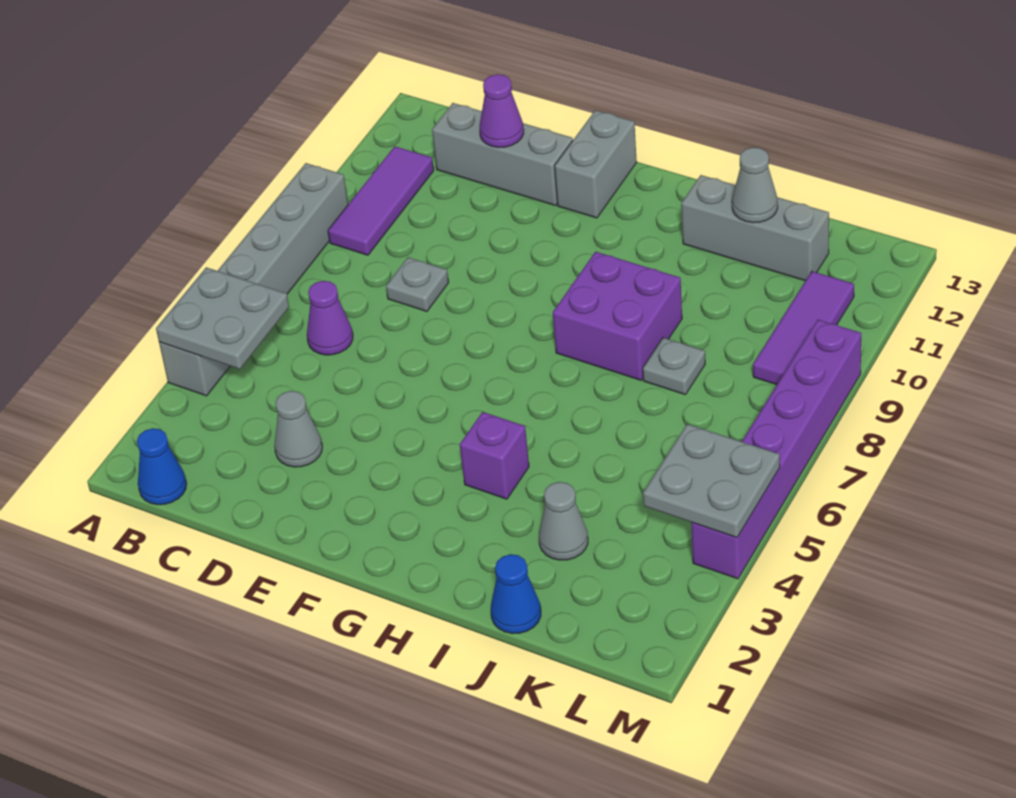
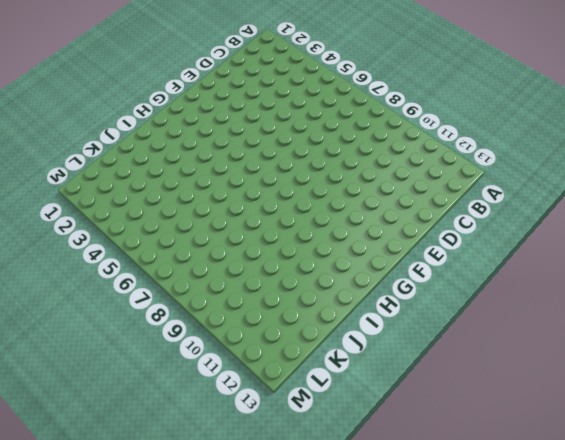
none -> grey 1x6 brick [159,163,348,396]
none -> blue 1x1 cone [137,428,187,505]
none -> purple 1x3 tile [328,146,434,255]

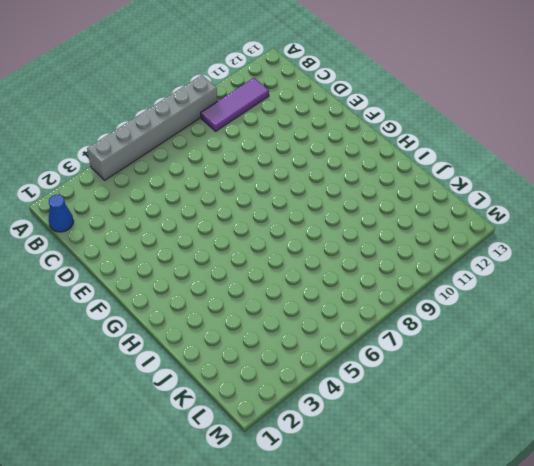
none -> purple 1x1 cone [307,281,353,355]
none -> grey 1x3 brick [432,103,573,206]
none -> grey 1x1 cone [274,391,322,467]

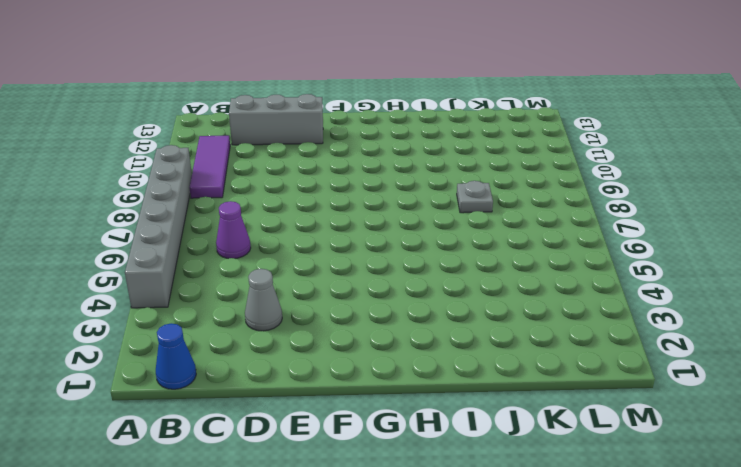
none -> grey 1x1 plate [386,257,449,311]
none -> grey 1x2 brick [555,110,637,218]
none -> purple 1x1 brick [460,412,529,499]

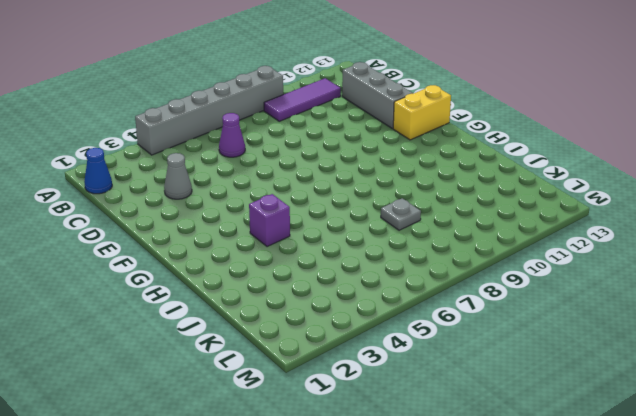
yellow 1x2 brick [393,85,451,140] -> grey 1x2 brick [555,110,637,218]
none -> grey 1x1 plate [386,257,449,311]
none -> purple 2x2 brick [553,252,682,380]
none -> grey 1x3 brick [681,175,829,281]

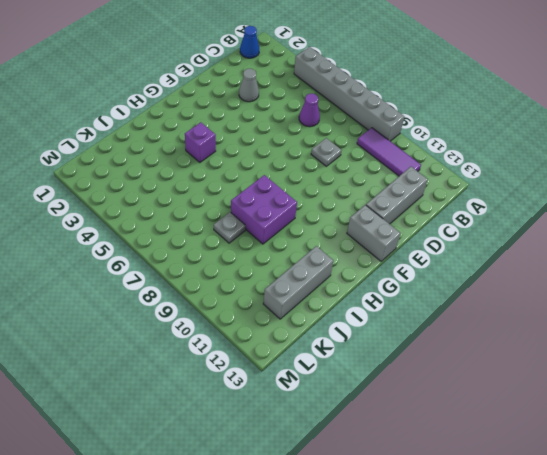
none -> blue 1x1 cone [491,554,541,634]
none -> grey 1x1 cone [539,482,588,560]
none -> purple 1x3 tile [753,271,854,385]

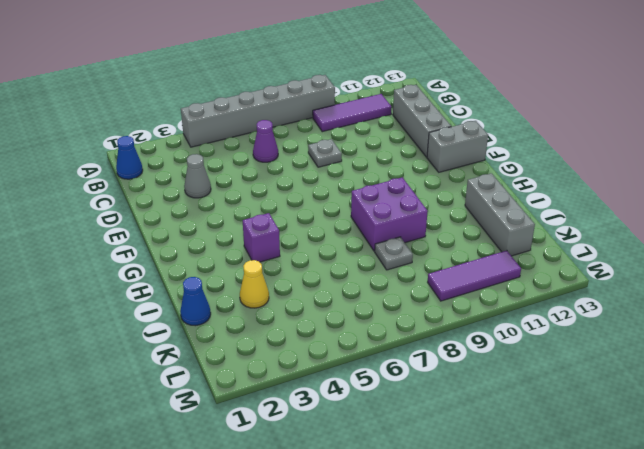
yellow 1x1 cone [240,260,269,308] -> grey 1x1 cone [539,482,588,560]
none -> purple 1x6 brick [691,320,861,579]
none -> grey 2x2 plate [156,267,289,369]
none -> purple 1x1 cone [480,74,524,148]

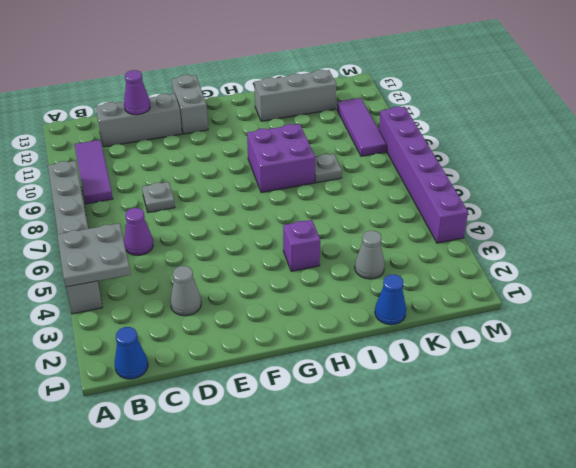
none -> grey 1x1 cone [732,147,778,223]
none -> grey 2x2 plate [643,424,780,538]

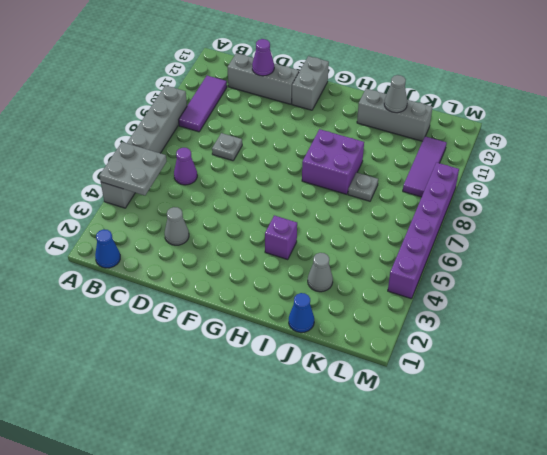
none -> grey 2x2 plate [643,424,780,538]

